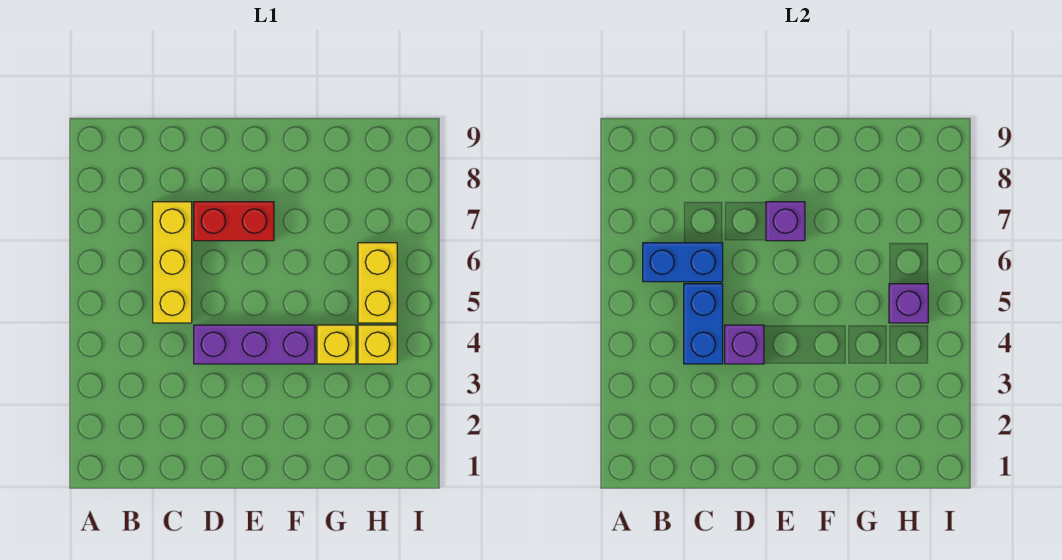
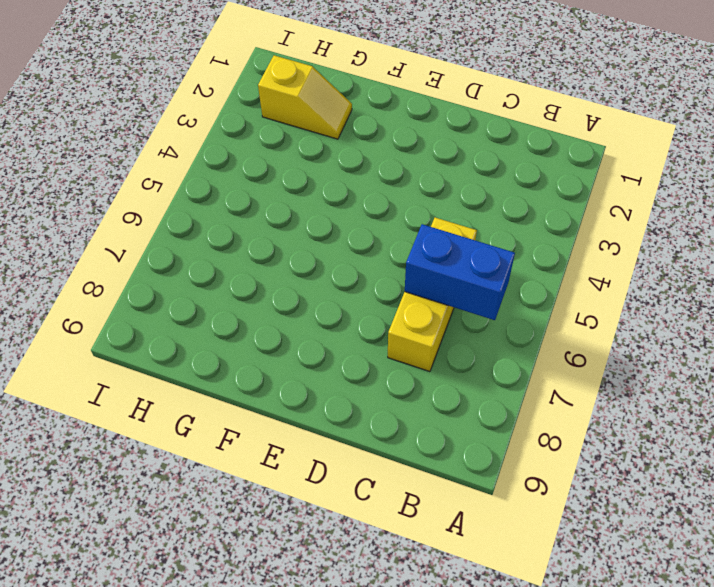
yellow 1x2 slope [258,55,352,139] -> none
none -> purple 1x3 brick [194,325,315,364]
none -> red 1x2 brick [194,202,274,241]

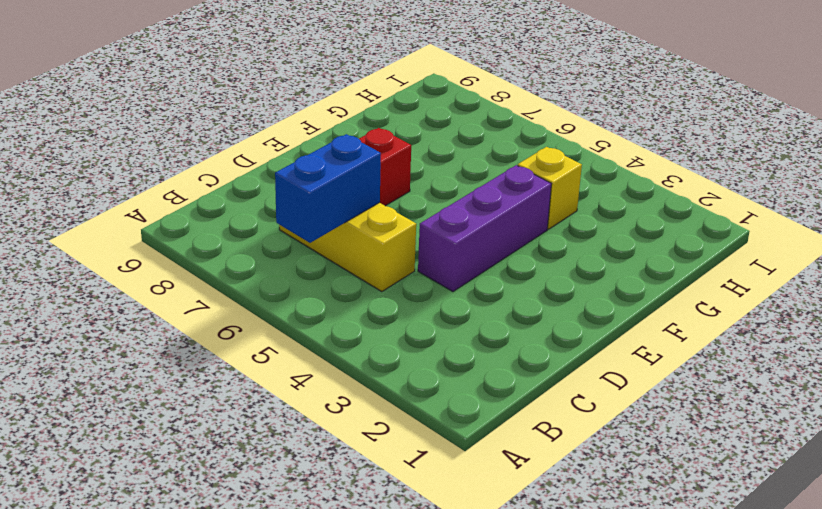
none -> yellow 1x1 brick [358,325,397,364]
none -> yellow 1x2 brick [358,243,397,323]

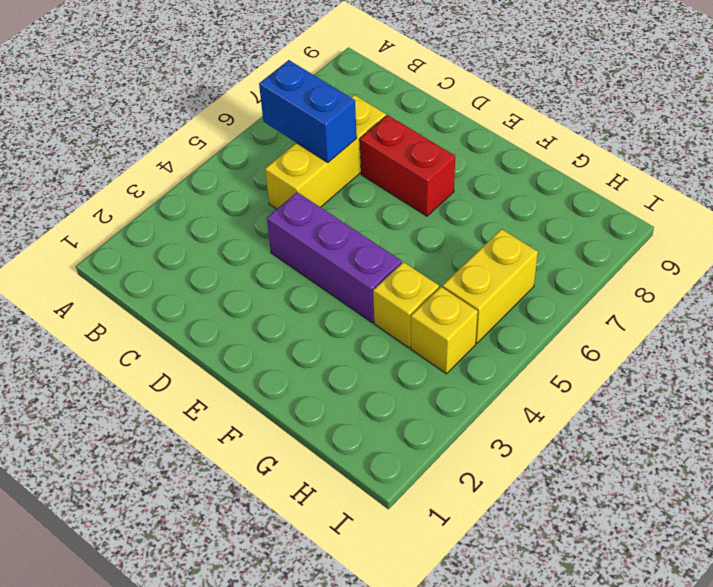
none -> blue 1x2 brick [684,284,723,364]
none -> purple 1x1 brick [725,325,764,364]

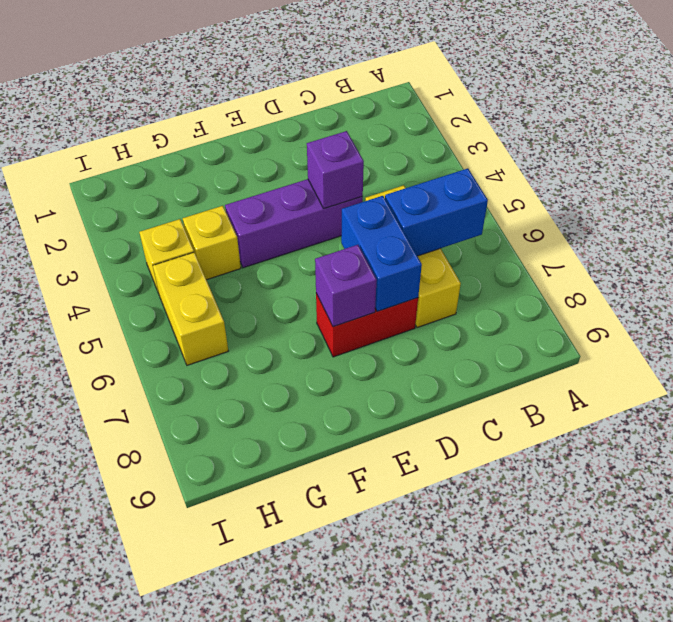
blue 1x2 brick [341,196,422,312] -> blue 1x2 brick moved to [684,284,723,364]
none -> purple 1x1 brick [889,284,928,323]

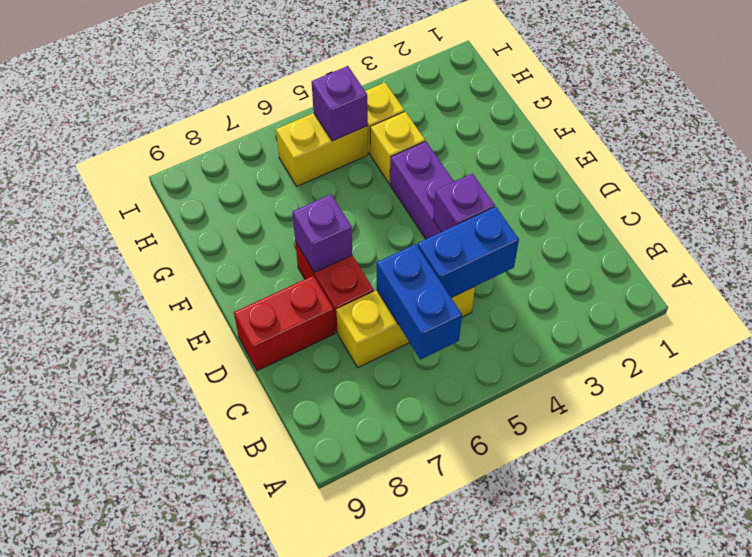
red 1x2 brick [234,276,335,371] -> none

